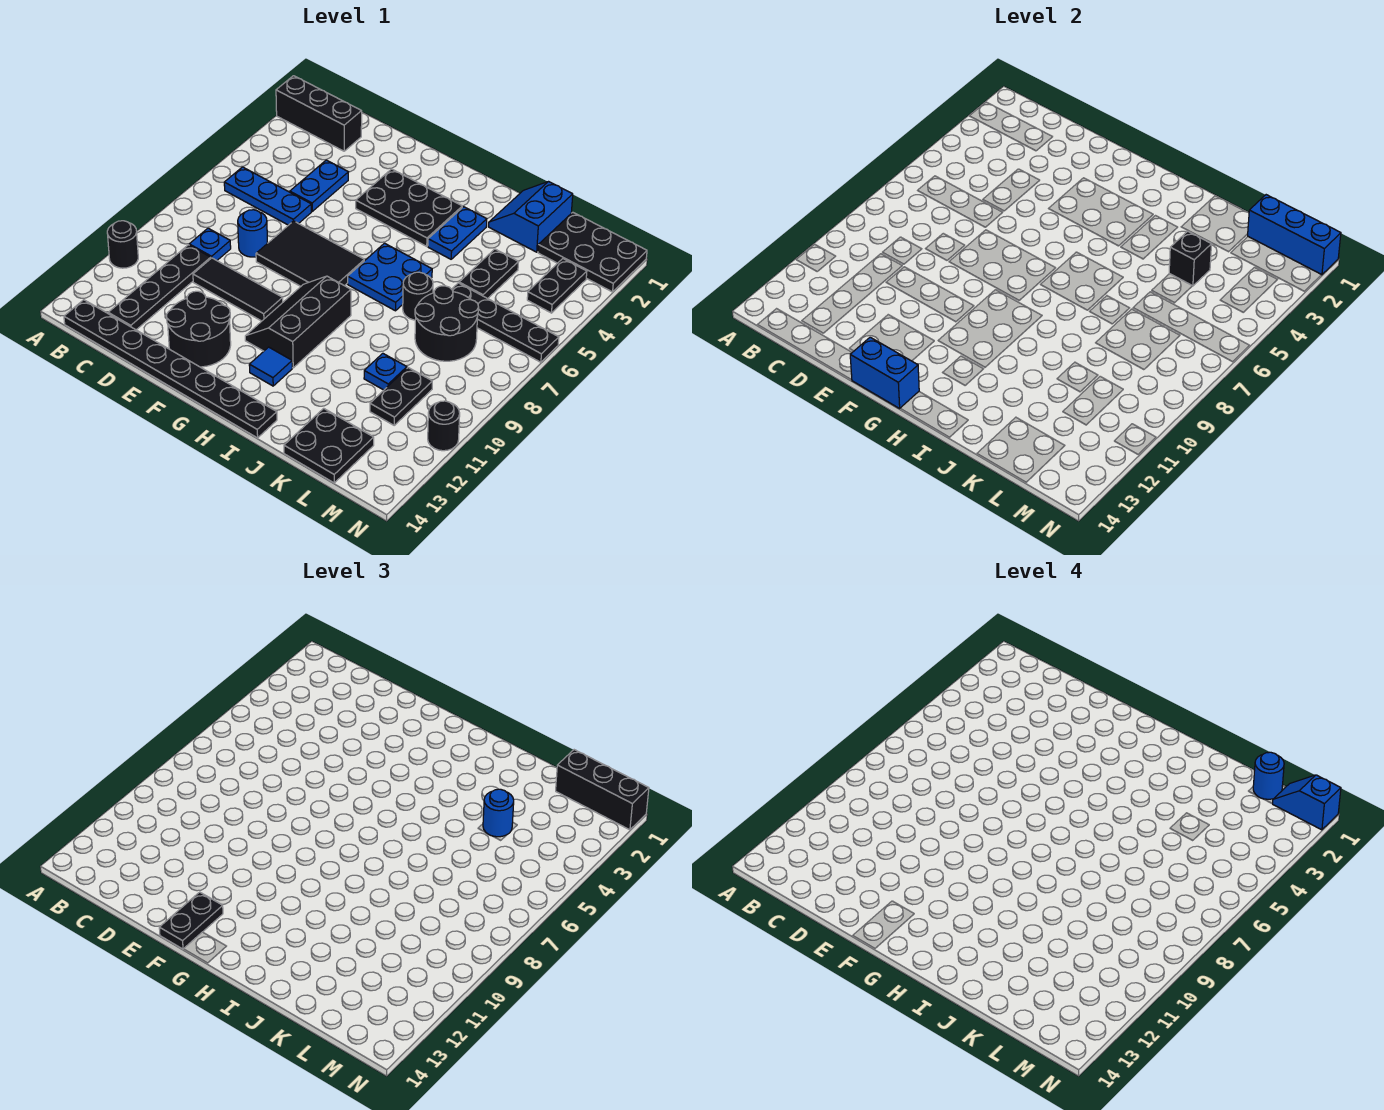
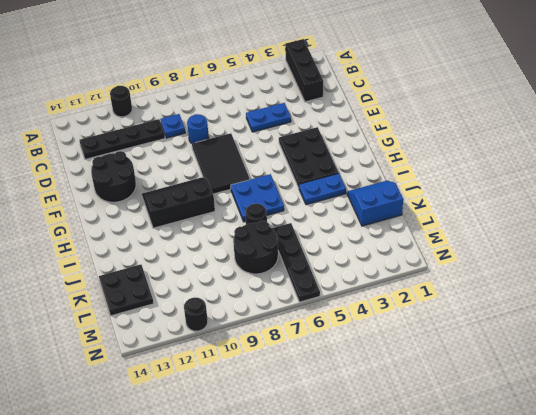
none -> blue 1x3 plate [224,167,311,225]
none -> black 1x8 plate [64,300,277,438]
none -> black 1x3 tile [193,258,283,321]
none -> blue 1x1 tile [249,347,292,386]

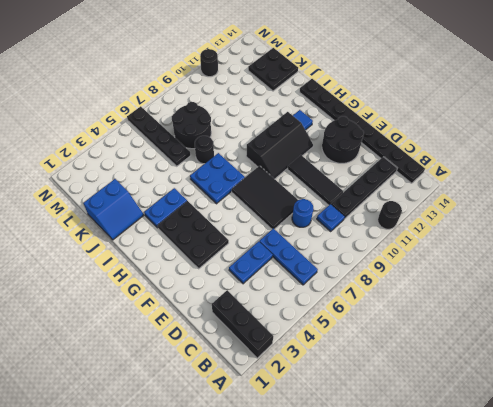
none -> black 1x2 plate [459,249,518,299]
none -> blue 1x1 plate [364,353,407,390]
none -> black 2x3 plate [538,212,647,292]
none -> black 1x2 plate [370,368,432,425]

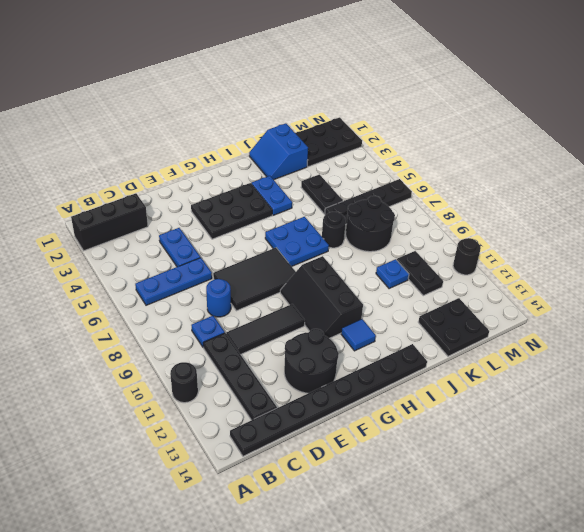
none -> black 1x2 plate [527,259,587,313]
none -> blue 1x2 brick [850,337,919,408]
none -> black 1x1 brick [1169,231,1212,286]
none -> blue 1x3 brick [1248,195,1341,275]

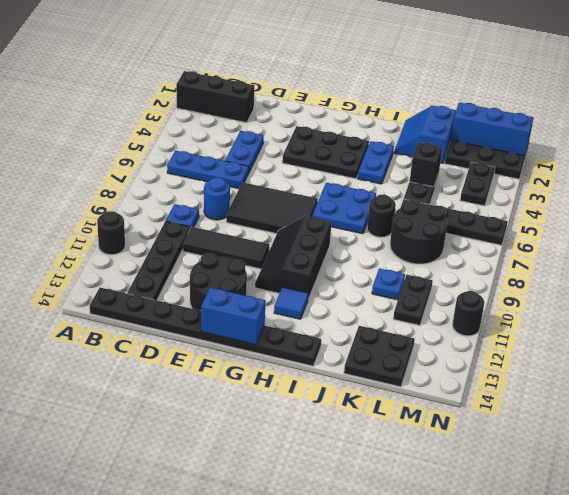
none -> black 1x2 plate [159,892,223,949]
none -> blue 1x1 round brick [483,789,514,837]
none -> black 1x3 brick [556,750,649,830]
none -> blue 1x1 round brick [1253,752,1284,799]

